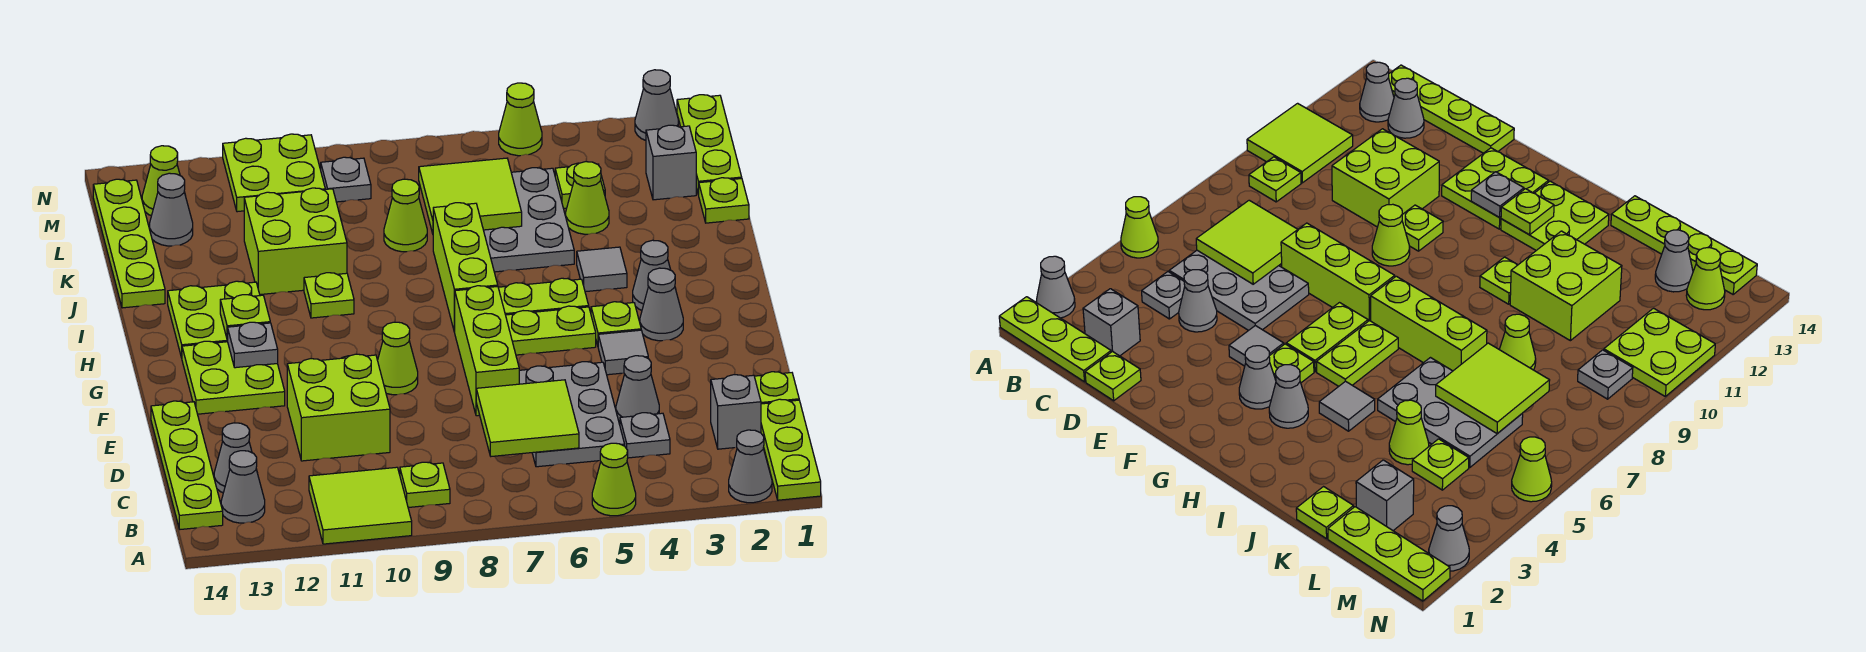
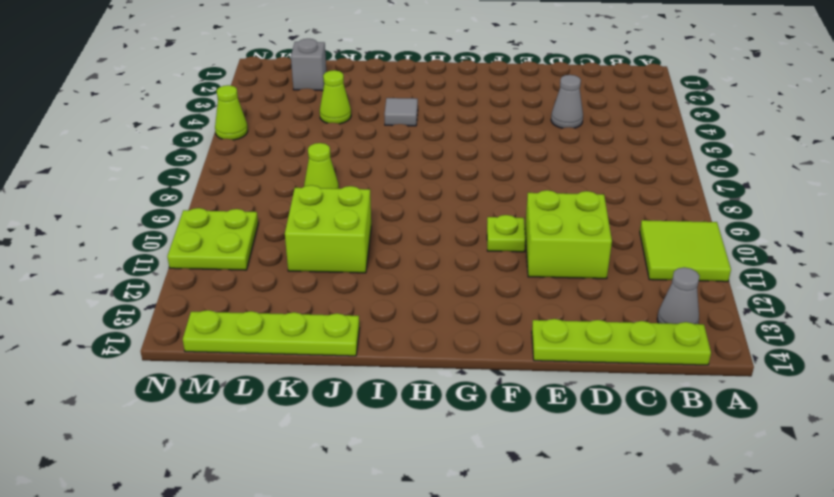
none -> lime 1x3 plate [761,399,821,500]
none -> grey 1x1 cone [729,430,772,503]
none -> lime 1x1 cone [592,443,636,516]
none -> lime 1x1 plate [400,462,450,507]

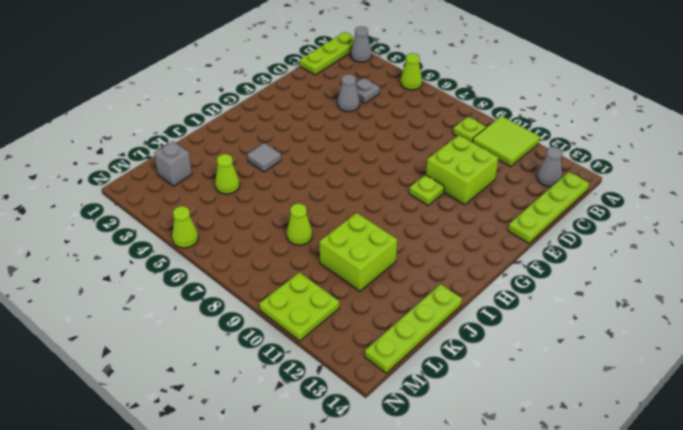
none -> grey 1x1 brick [711,375,761,449]
none -> grey 2x3 plate [519,362,625,467]
none -> grey 1x1 cone [214,423,252,493]
none -> lime 1x1 plate [754,372,799,404]

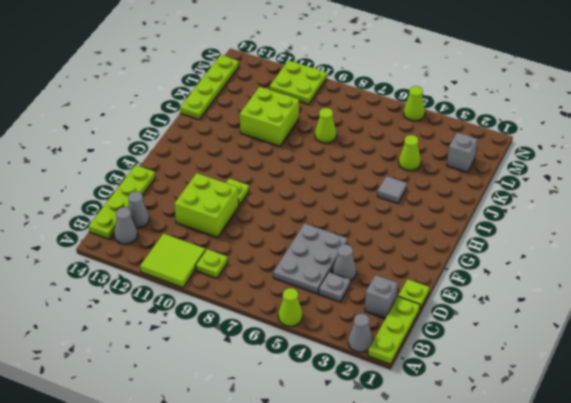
none -> lime 1x3 brick [455,286,519,416]
none -> grey 1x1 tile [598,330,648,375]
none -> lime 1x1 cone [378,322,418,395]
none -> lime 2x2 plate [182,341,285,414]

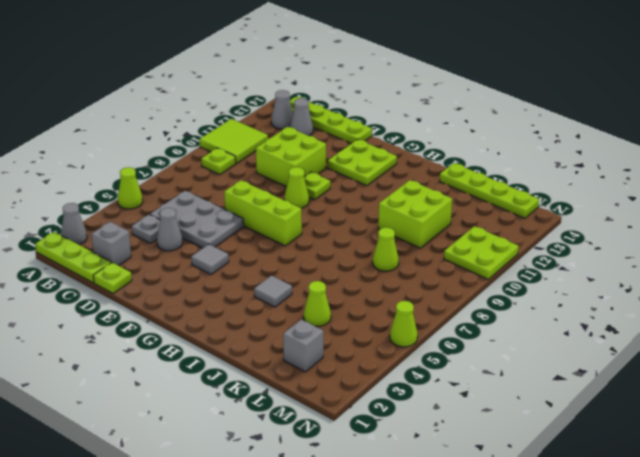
none -> grey 1x1 cone [640,268,683,341]
none -> lime 1x1 plate [591,302,641,345]
none -> lime 1x2 plate [506,306,596,355]
none -> grey 1x1 cone [633,240,676,310]

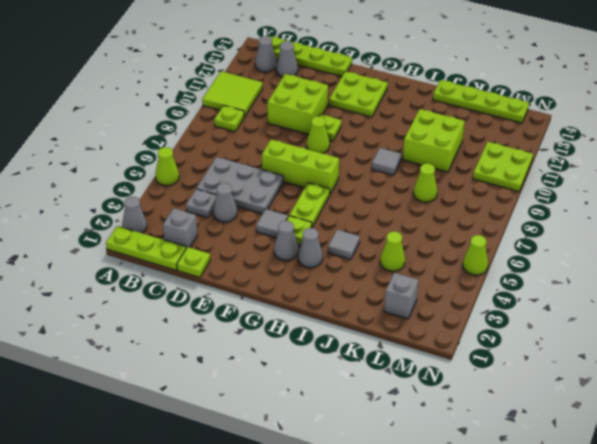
grey 1x1 tile [372,148,402,175] -> none
none -> lime 1x2 plate [498,278,589,315]
none -> lime 1x3 brick [433,203,498,332]
none -> lime 2x2 plate [168,281,260,358]
none -> lime 1x1 plate [304,273,354,318]

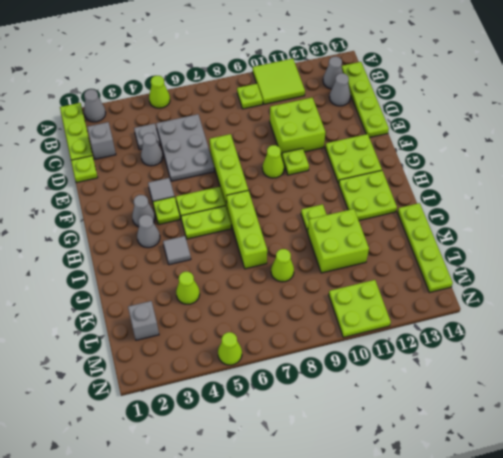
none -> grey 2x3 plate [484,168,574,272]
none -> lime 1x1 plate [699,178,749,223]
none -> lime 1x3 plate [677,95,742,195]
none -> lime 1x1 plate [555,163,605,208]

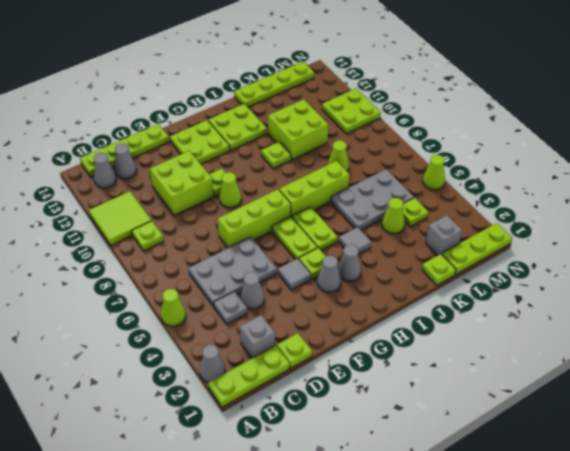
none -> grey 1x1 cone [150,173,193,246]
none -> grey 1x1 plate [321,157,371,202]
none -> lime 1x1 cone [142,146,180,216]
none -> grey 1x1 cone [635,70,678,140]

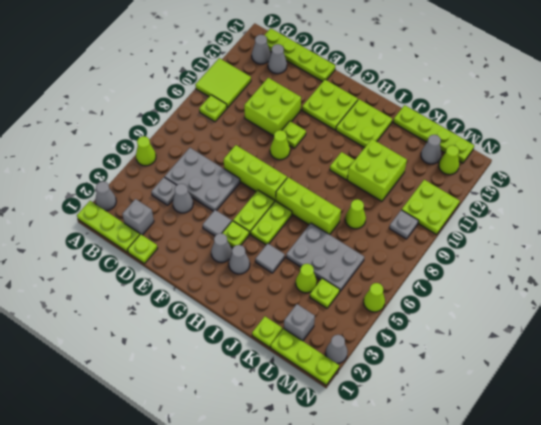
none -> lime 2x2 tile [476,380,579,456]
none -> grey 1x1 plate [228,322,278,368]
none -> lime 1x1 plate [220,295,270,340]
none -> lime 2x2 tile [419,158,522,234]

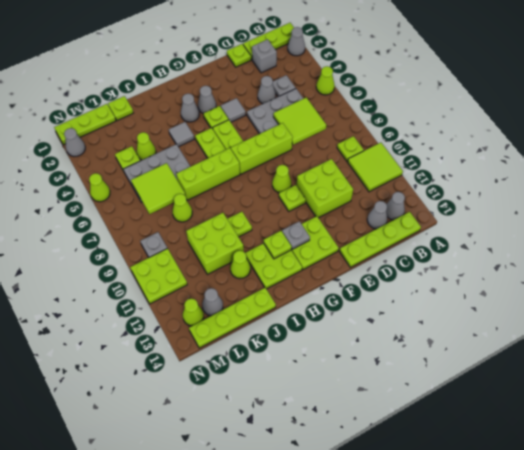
lime 1x1 cone [230,251,250,279] -> none
none -> grey 1x1 brick [646,125,696,200]

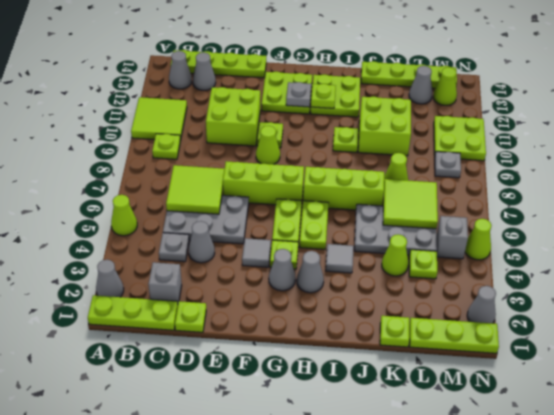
grey 1x1 brick [437,216,468,259] -> grey 1x1 brick moved to [646,125,696,200]

